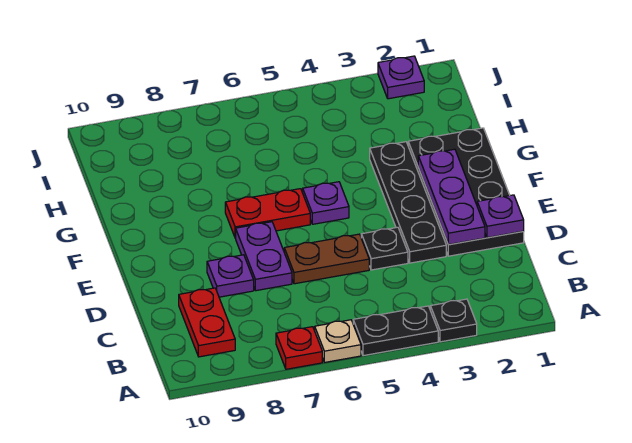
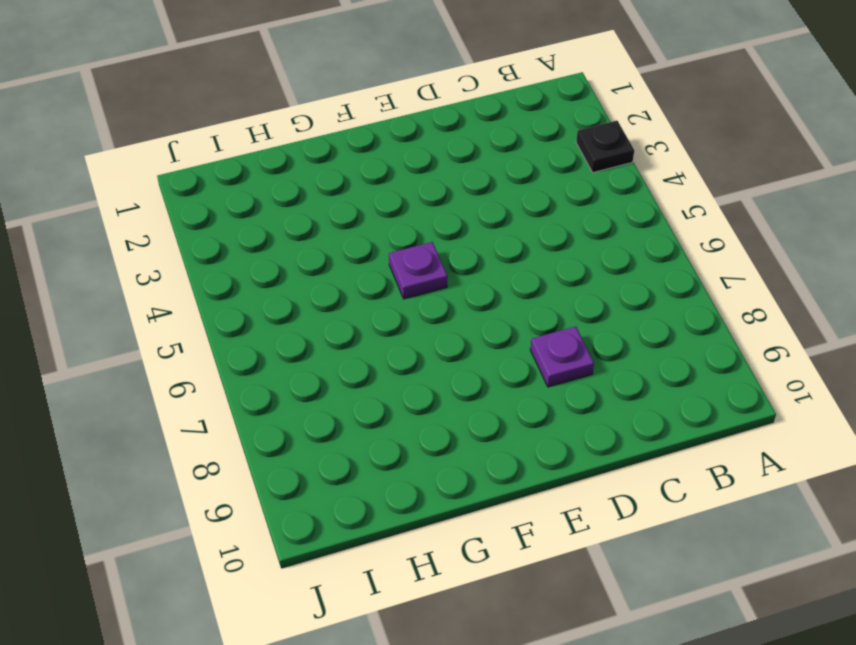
none -> black 1x2 plate [353,306,438,356]
none -> tan 1x1 plate [315,320,361,362]
none -> red 1x1 plate [276,327,322,369]

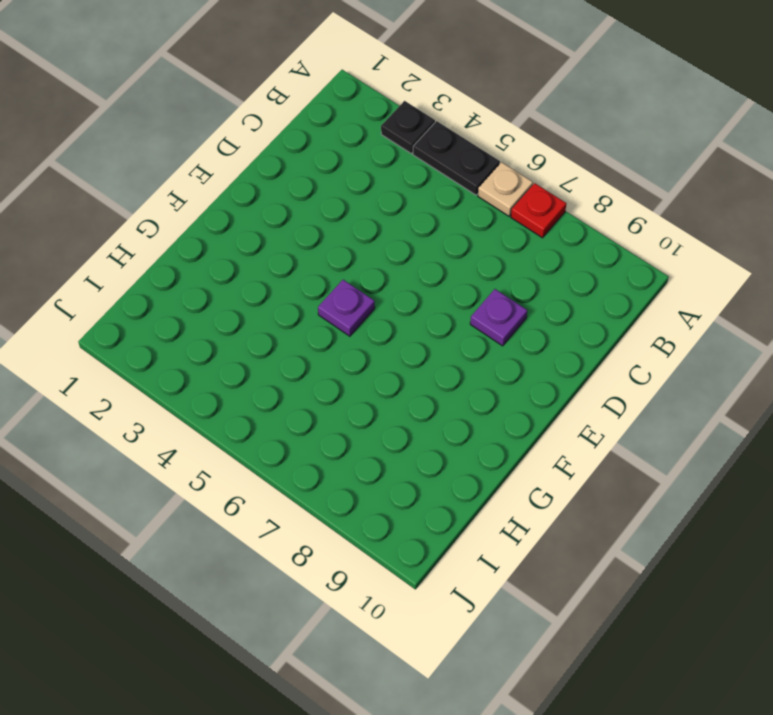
none -> red 1x2 plate [179,288,235,357]
none -> black 2x4 plate [408,128,524,256]
none -> black 1x4 plate [370,142,446,263]

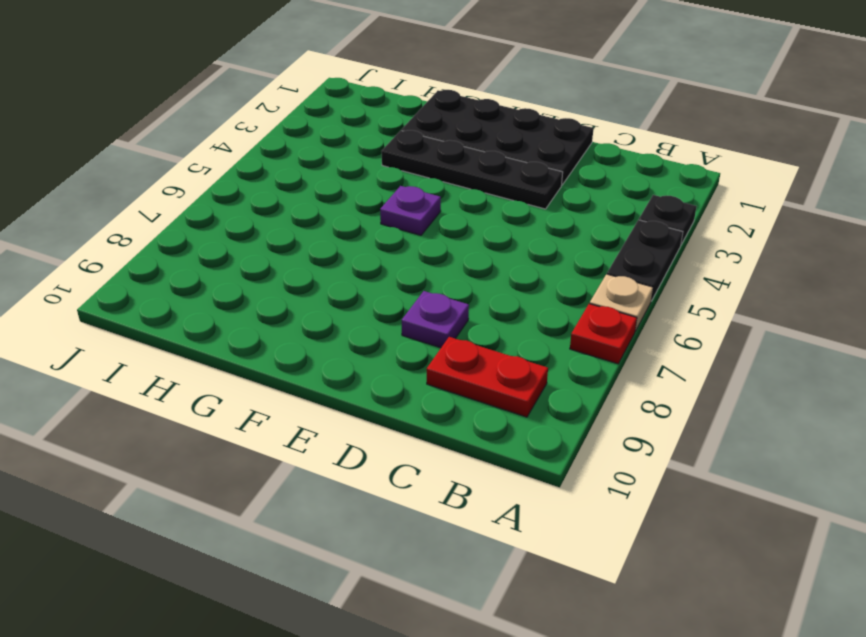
none -> black 1x1 plate [361,227,408,270]
none -> brown 1x2 plate [284,234,369,284]
none -> purple 1x2 plate [236,222,292,291]

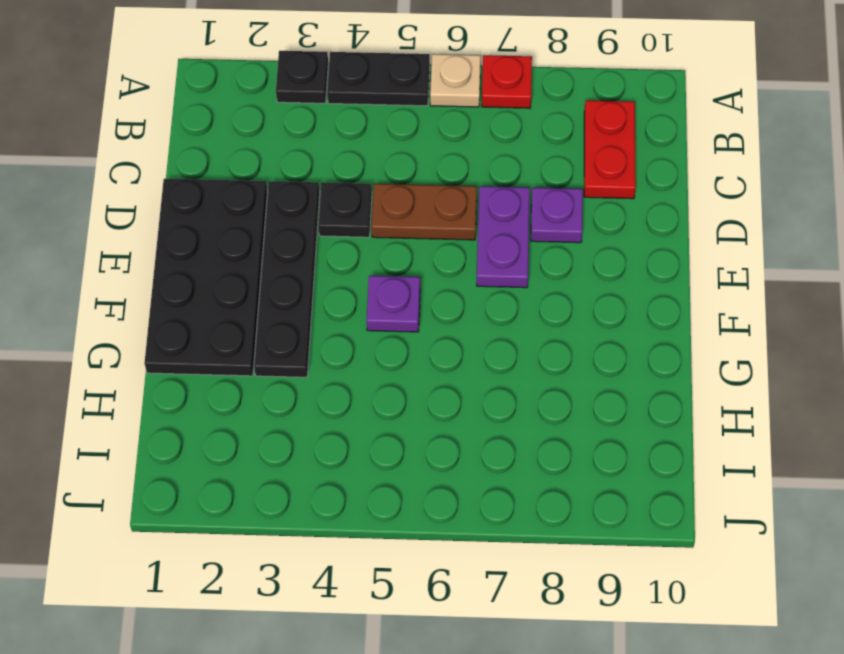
none -> red 1x2 plate [225,189,310,238]
none -> purple 1x1 plate [378,56,424,99]
none -> purple 1x1 plate [477,195,524,238]

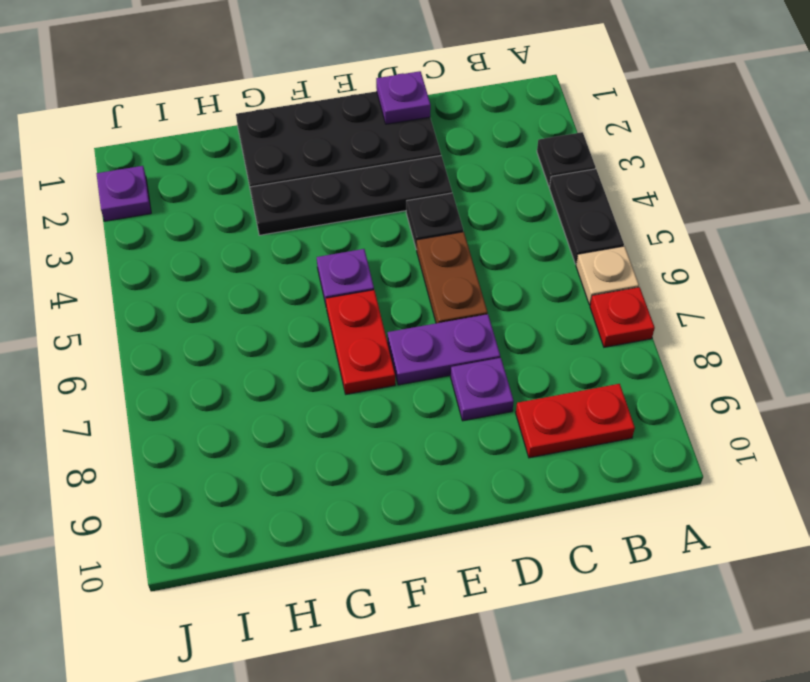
none -> purple 1x3 plate [418,149,485,245]

